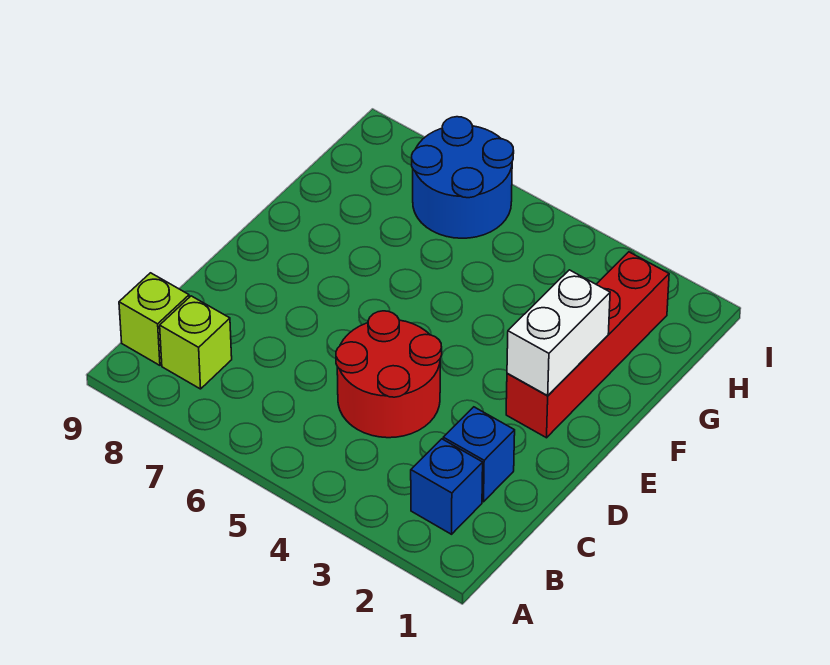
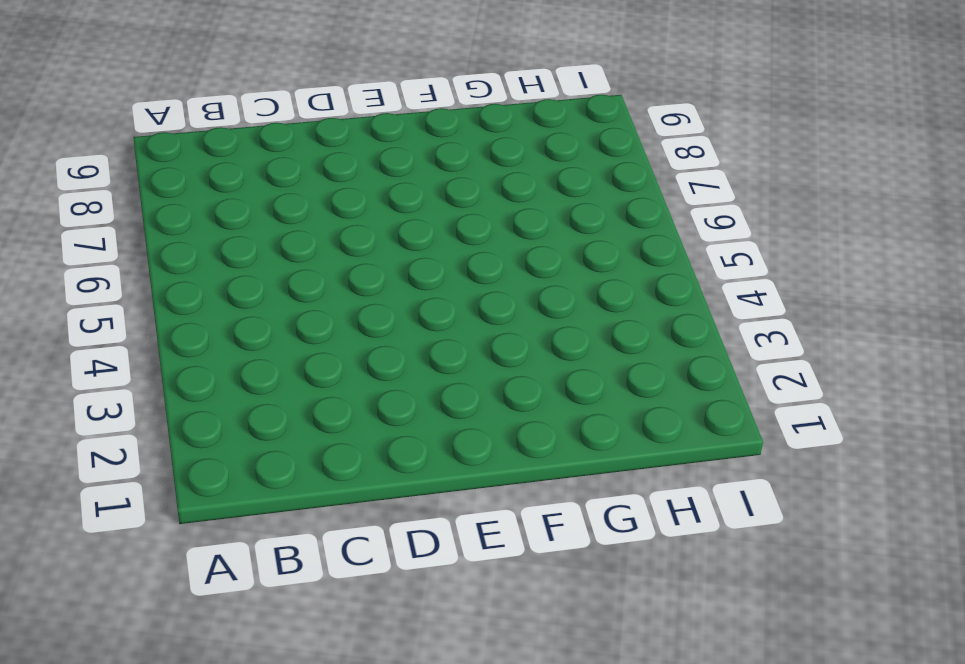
none -> blue 1x1 brick [411,439,483,534]
none -> lime 1x1 brick [160,296,232,389]

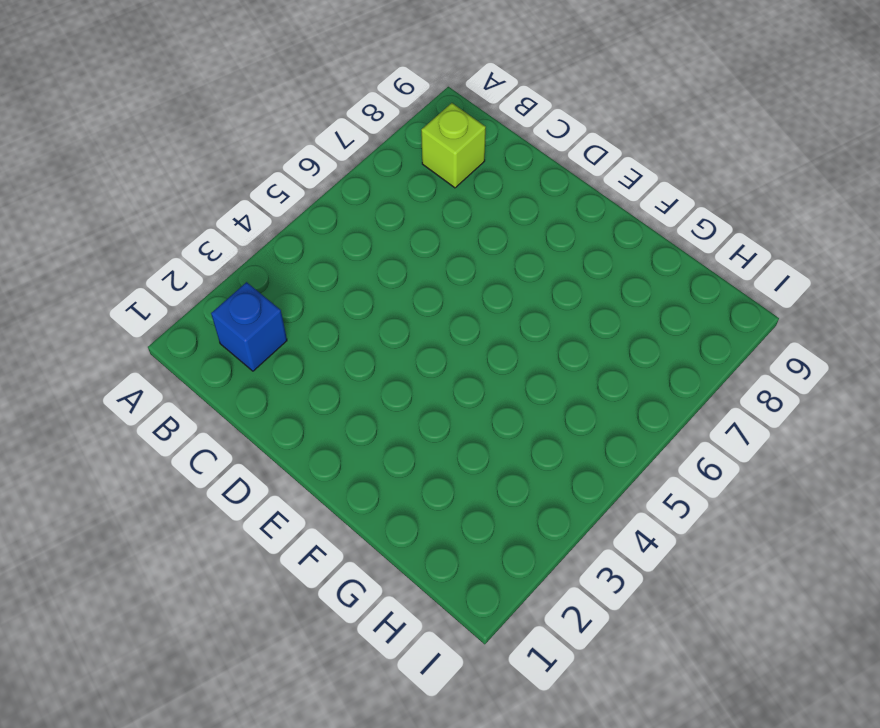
none -> lime 1x1 brick [119,273,189,365]
none -> blue 1x1 brick [443,407,515,502]

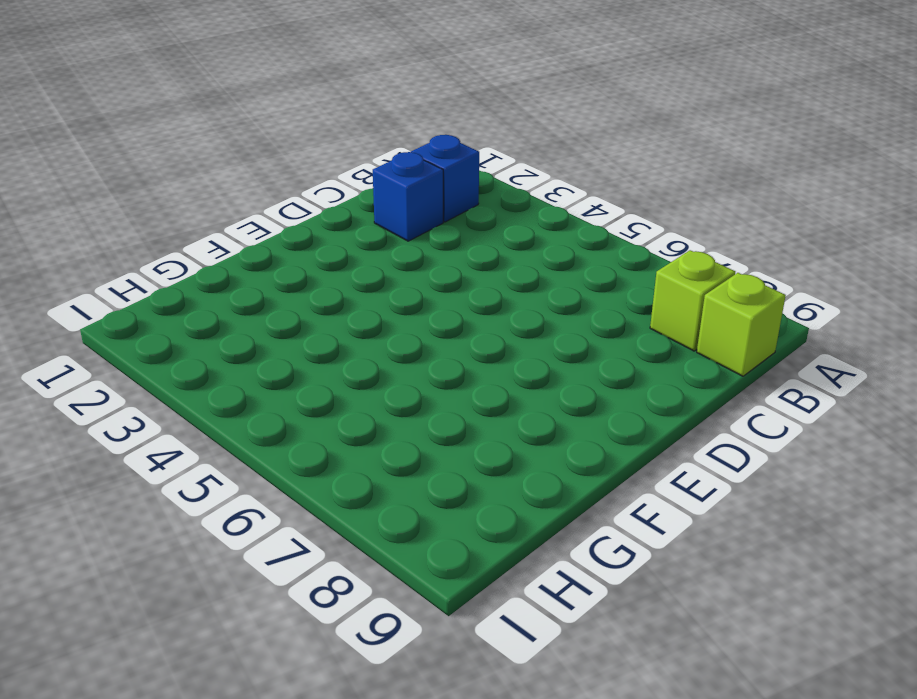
none -> red 2x2 round brick [336,311,442,438]
none -> red 1x4 brick [506,252,669,438]

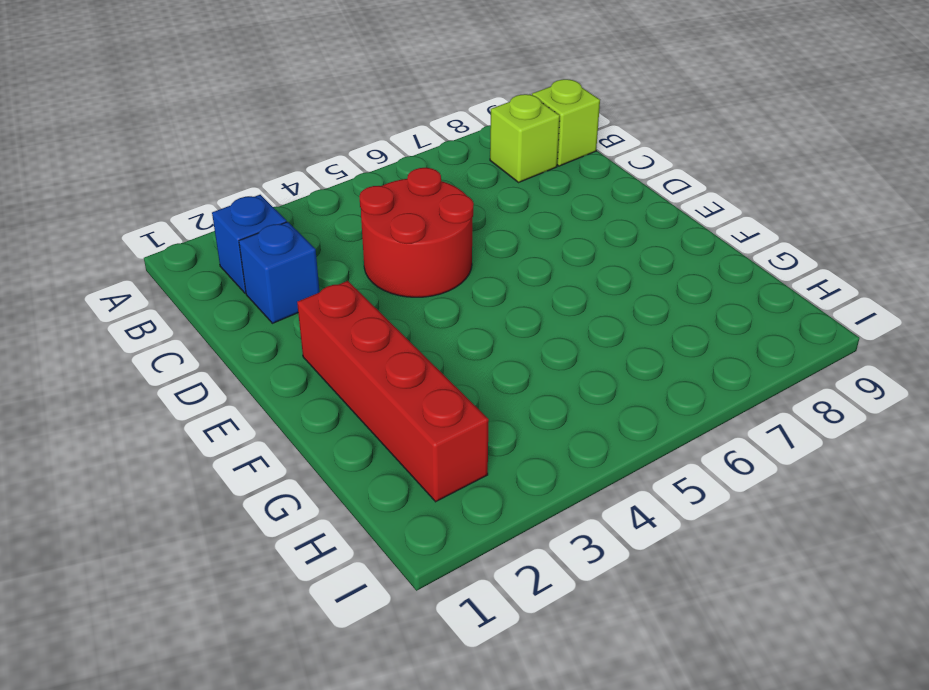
none -> blue 2x2 round brick [412,117,514,238]
none -> white 1x2 brick [507,270,610,396]

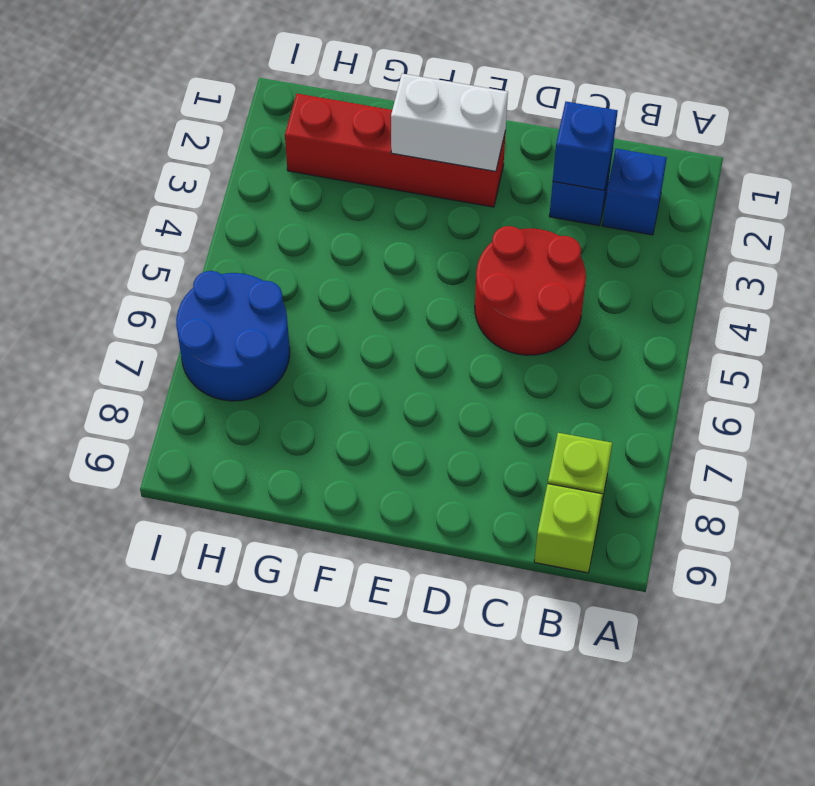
blue 1x1 brick [553,102,618,190] -> none

